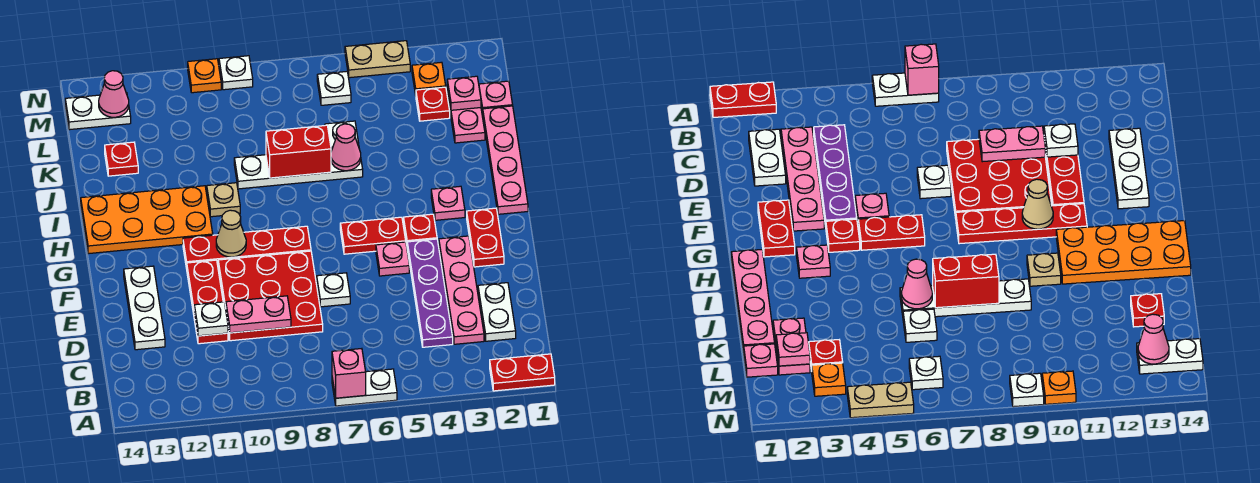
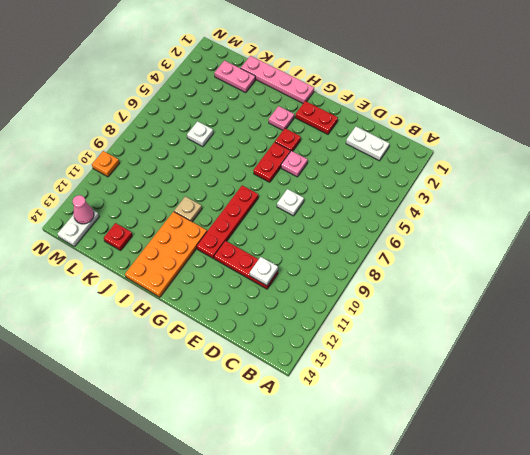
none -> red 1x2 plate [490,354,555,391]
none -> white 1x2 plate [332,369,397,406]
none -> pink 1x4 plate [439,236,484,344]
none -> purple 1x4 plate [407,239,453,347]

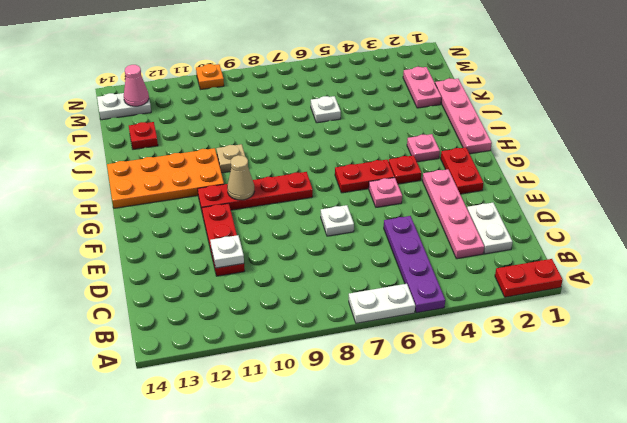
purple 1x4 plate [384,216,445,313] -> purple 1x4 plate moved to [407,239,453,347]
none -> red 3x3 plate [218,251,323,341]
none -> white 1x3 plate [124,266,165,350]
none -> white 1x4 plate [234,146,363,189]
none -> pink 1x1 plate [479,81,513,115]

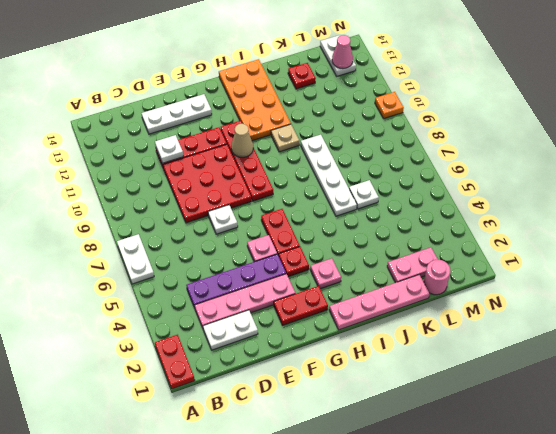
pink 1x1 round brick [424,260,450,295] -> pink 1x1 plate [479,81,513,115]
none -> red 1x1 plate [416,87,450,121]
none -> orange 1x1 plate [412,62,446,95]
none -> white 1x1 plate [317,71,351,105]
none -> tan 1x2 plate [345,41,410,78]

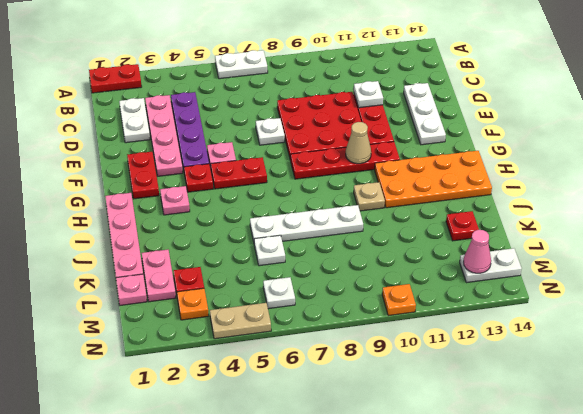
none -> white 1x1 plate [219,56,253,90]
none -> pink 1x1 brick [332,349,366,398]
none -> pink 1x2 plate [226,296,291,333]
none -> pink 1x1 cone [331,124,361,171]

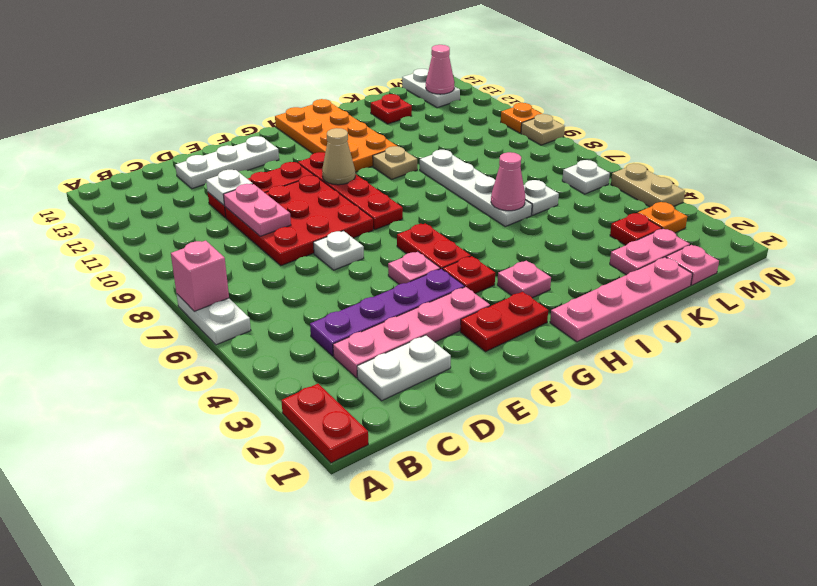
tan 1x1 plate [521,114,565,145] -> white 1x1 plate [219,56,253,90]
none -> red 1x2 brick [266,125,331,178]
none -> pink 1x1 plate [447,76,481,110]

